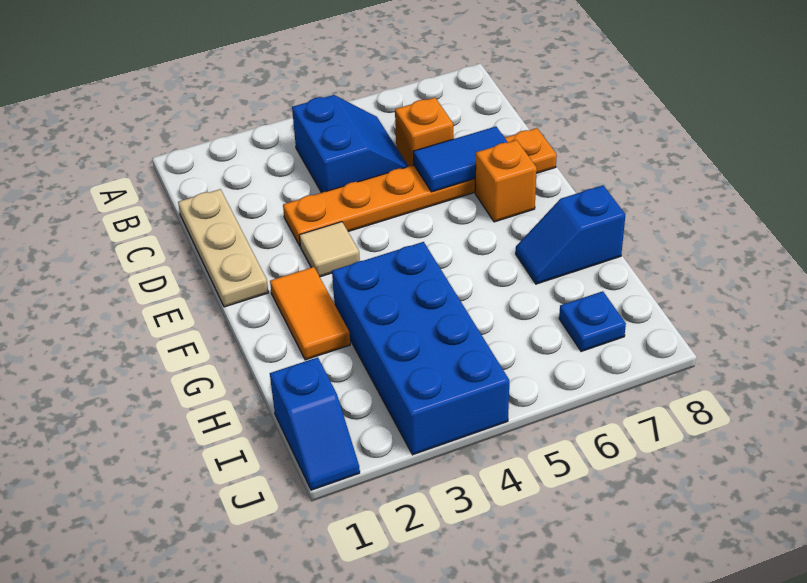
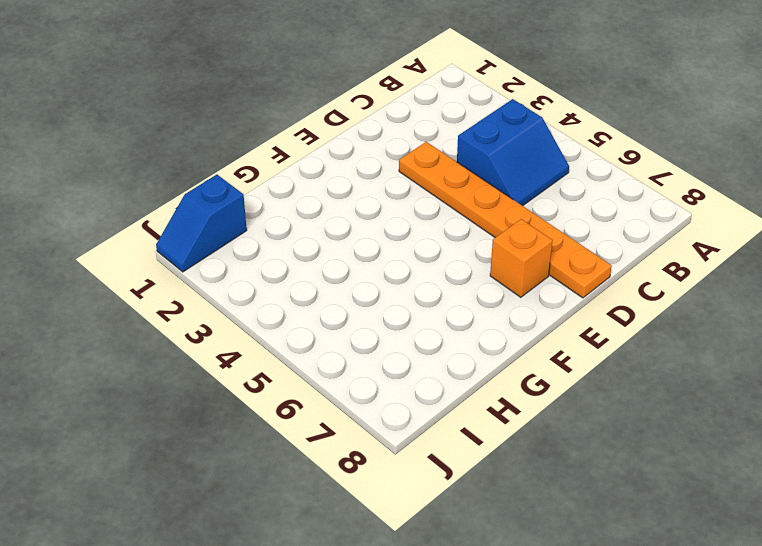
none -> tan 1x3 plate [178,189,268,307]
none -> orange 1x1 brick [395,98,453,166]
none -> tan 1x1 tile [299,222,360,277]

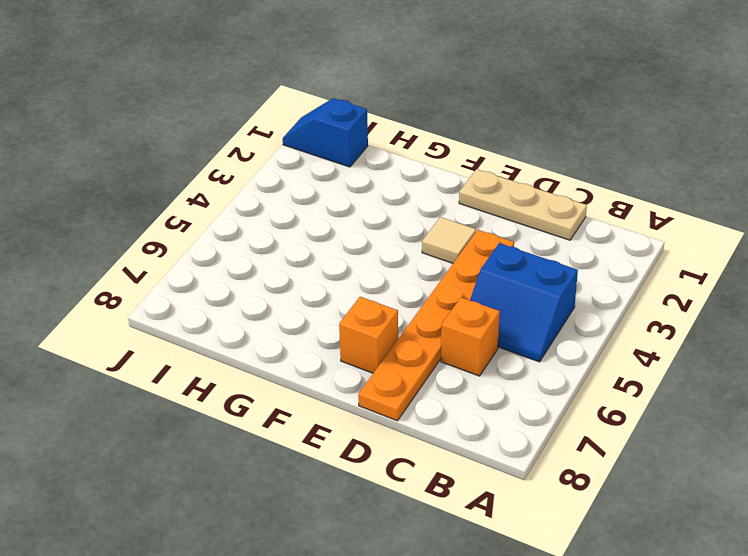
none -> orange 1x2 tile [270,267,350,360]
none -> blue 2x4 brick [332,242,509,455]
none -> blue 1x2 slope [516,185,625,284]

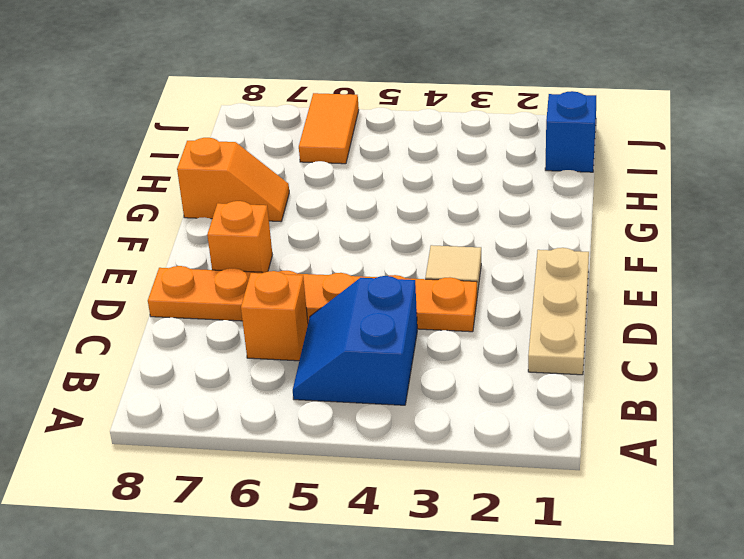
orange 1x2 slope [177,138,289,221] -> blue 1x2 slope [516,185,625,284]
orange 1x2 tile [299,93,359,164] -> orange 1x2 tile moved to [270,267,350,360]
none -> blue 2x4 brick [332,242,509,455]
none -> blue 1x1 plate [559,291,626,352]
none -> blue 1x2 tile [413,127,508,192]

